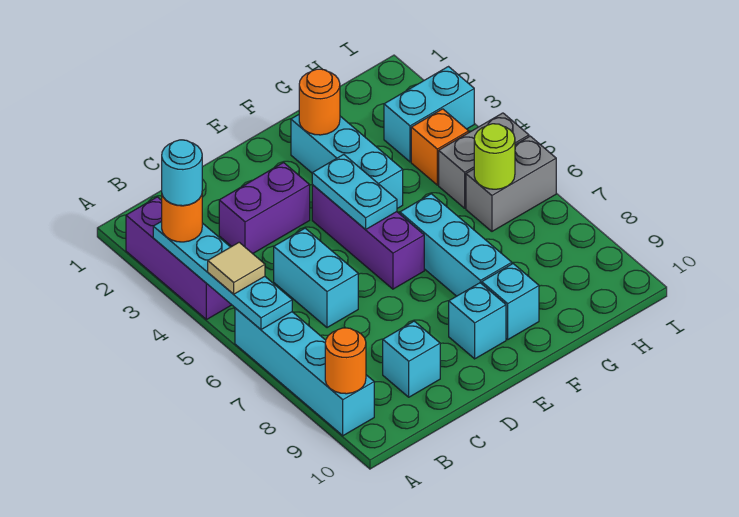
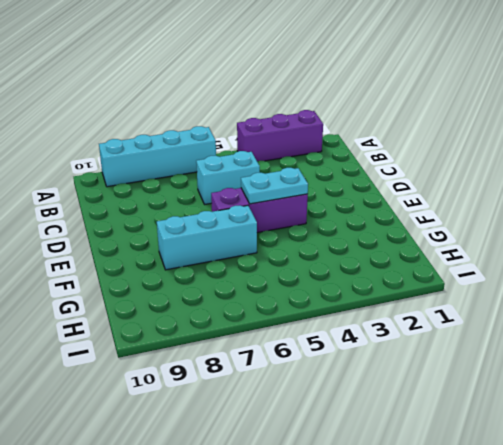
none -> purple 1x2 brick [219,163,310,254]
none -> cyan 1x1 brick [383,321,440,397]
none -> cyan 1x1 brick [449,283,506,359]

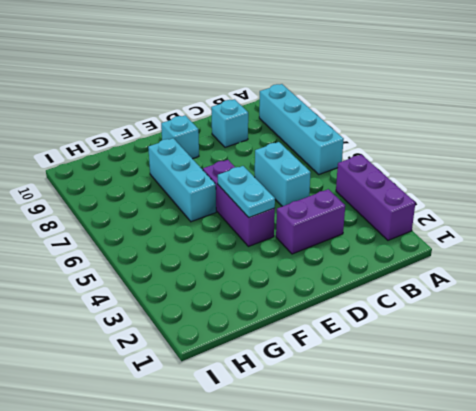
none -> cyan 1x3 brick [291,115,403,208]
none -> cyan 1x1 brick [482,264,539,339]
none -> cyan 1x2 brick [384,67,474,162]

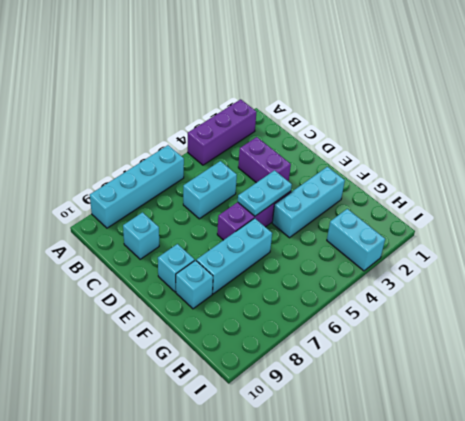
none -> orange 1x1 brick [411,109,469,185]
none -> grey 1x2 brick [439,113,529,208]
none -> grey 1x2 brick [466,136,556,231]

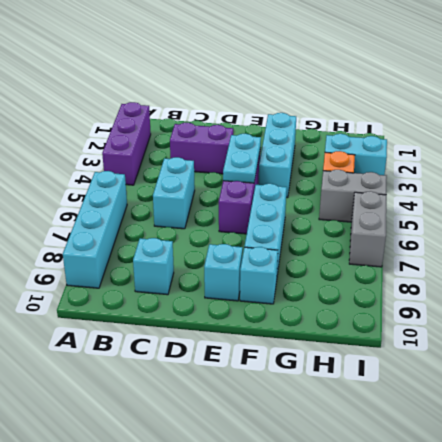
grey 1x2 brick [349,191,386,267] -> grey 1x2 brick turned to [466,136,556,231]
none -> cyan 1x4 plate [153,221,292,330]
none -> orange 1x1 round brick [325,328,366,394]
none -> orange 1x1 round brick [299,69,340,135]

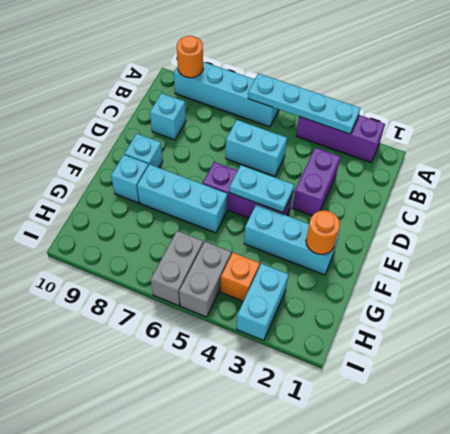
none -> lime 1x1 round brick [474,124,515,189]
none -> orange 1x1 round brick [162,195,202,242]
none -> tan 1x1 tile [208,242,265,294]

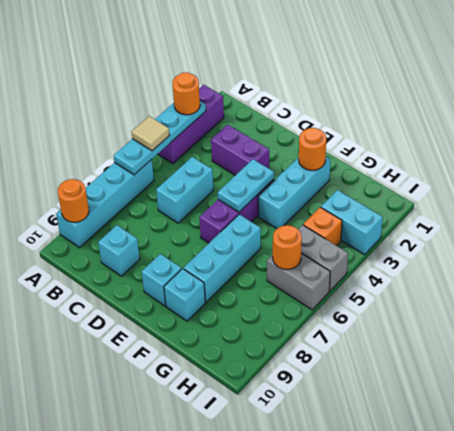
orange 1x1 round brick [273,225,302,269] -> lime 1x1 round brick [474,124,515,189]
none -> cyan 1x1 round brick [162,140,202,206]

